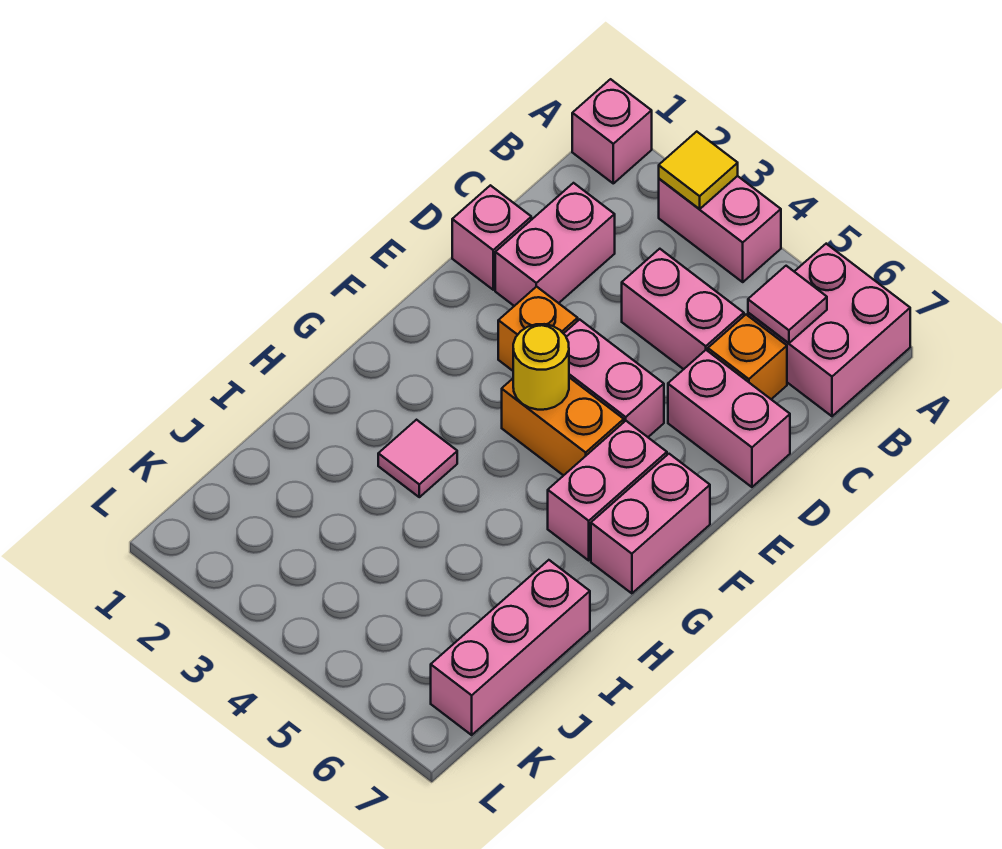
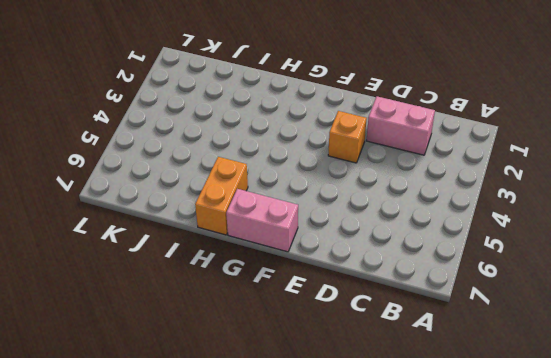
orange 1x2 brick [195,157,248,235] -> orange 1x2 brick moved to [502,378,624,476]
none -> pink 1x1 brick [572,79,652,183]
none -> pink 1x2 brick [659,176,781,282]
none -> pink 2x2 brick [748,244,910,416]

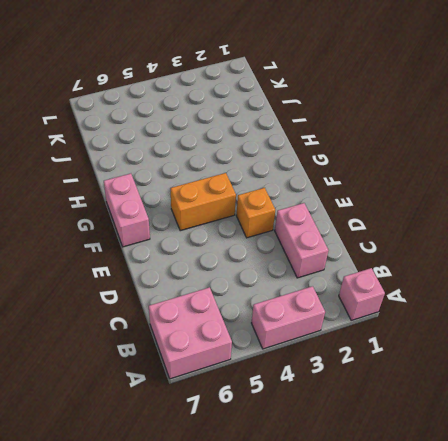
none -> pink 1x2 brick [622,249,744,369]
none -> orange 1x1 brick [708,315,787,399]
none -> pink 1x1 brick [452,185,531,290]

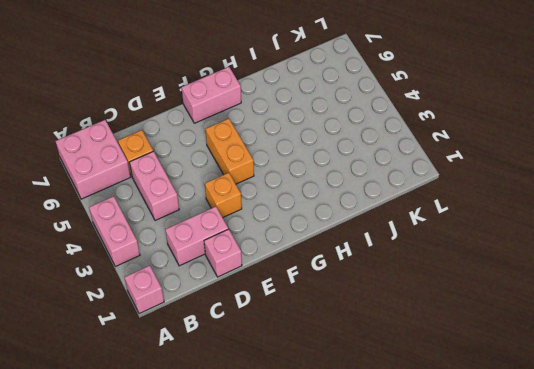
none -> pink 1x2 brick [668,350,790,487]
none -> pink 1x2 brick [564,319,664,437]
none -> pink 1x2 brick [548,421,667,560]

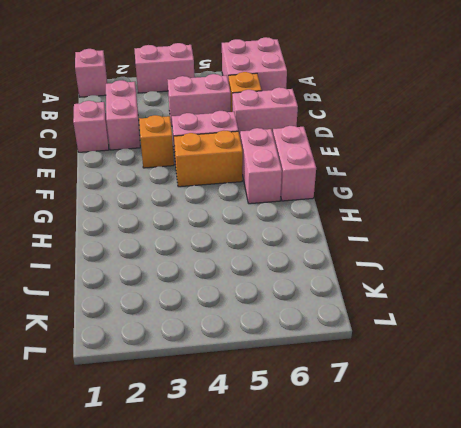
none -> pink 1x1 tile [378,420,457,497]
none -> pink 1x3 brick [431,560,590,735]
none -> yellow 1x1 tile [659,132,738,209]

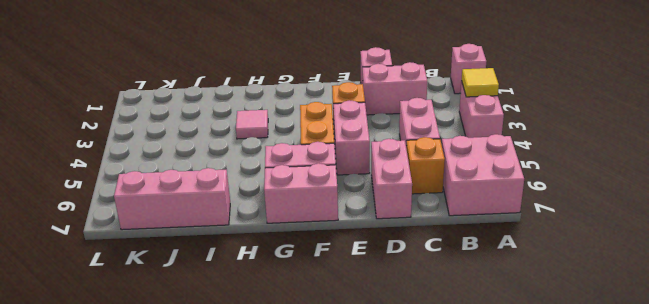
none -> pink 1x1 tile [748,266,827,343]
none -> yellow 1x1 round brick [513,324,569,410]

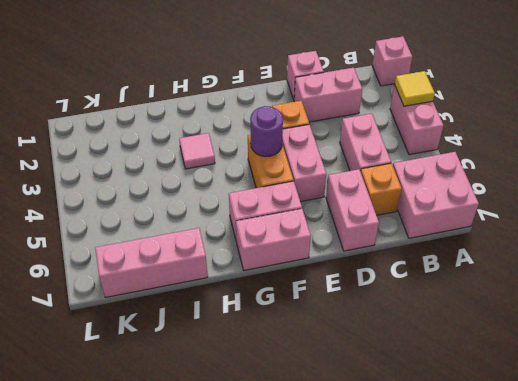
purple 1x1 round brick [250,106,283,156] -> yellow 1x1 round brick [513,324,569,410]
none -> pink 1x1 tile [748,266,827,343]

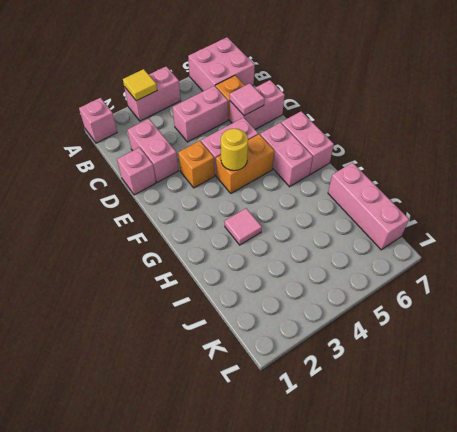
pink 1x1 tile [230,83,265,116] -> pink 1x1 tile moved to [748,266,827,343]

